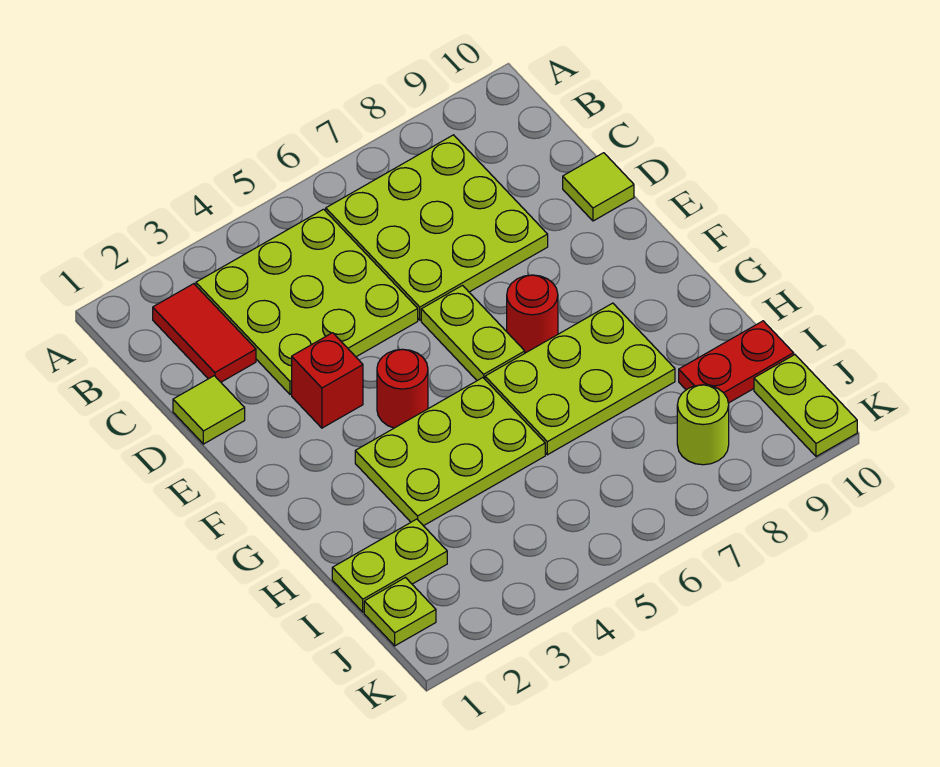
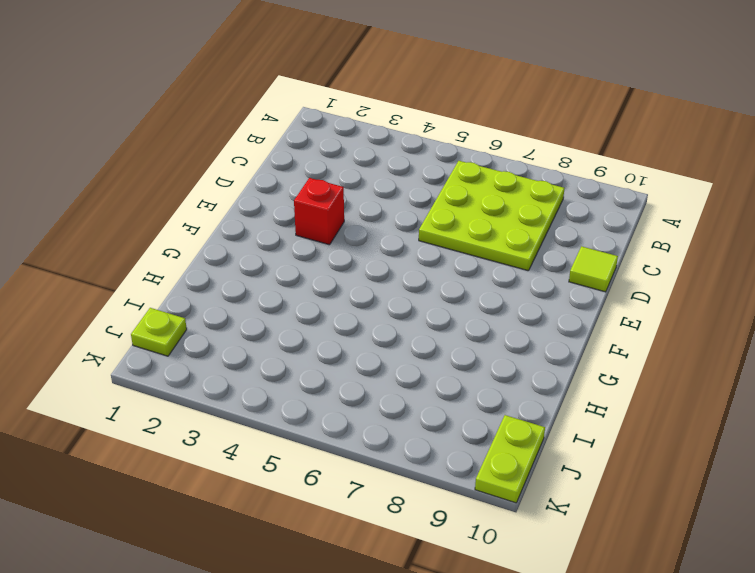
none -> red 1x2 tile [153,284,256,382]
none -> lime 3x3 plate [196,209,418,394]
none -> lime 1x1 tile [173,376,245,444]

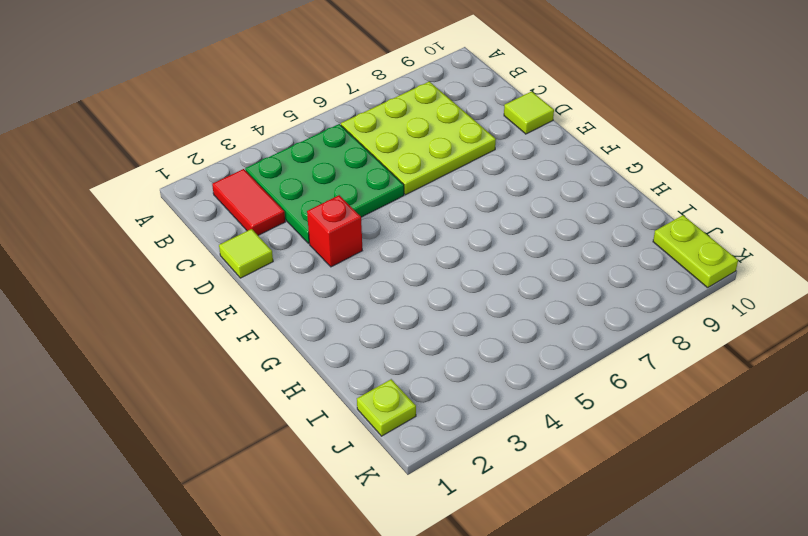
green 3x3 plate [245,124,404,243] -> lime 3x3 plate [196,209,418,394]
none -> lime 1x2 plate [421,286,525,381]
none -> red 1x1 round brick [377,349,428,428]
none -> red 1x1 round brick [507,275,558,353]

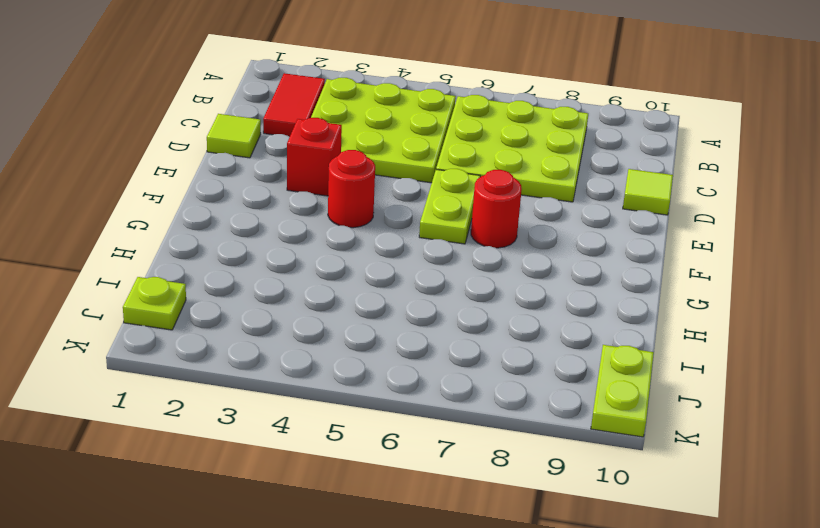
none -> lime 2x3 plate [355,378,545,526]
none -> lime 2x3 plate [485,303,675,455]
none -> lime 1x2 plate [332,519,447,612]

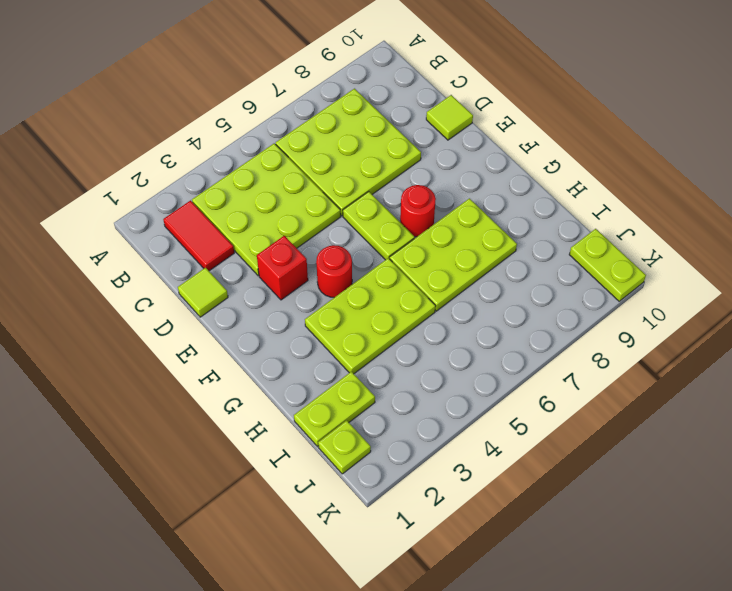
none -> red 1x2 plate [679,321,794,403]
none -> lime 1x1 round brick [677,385,729,465]

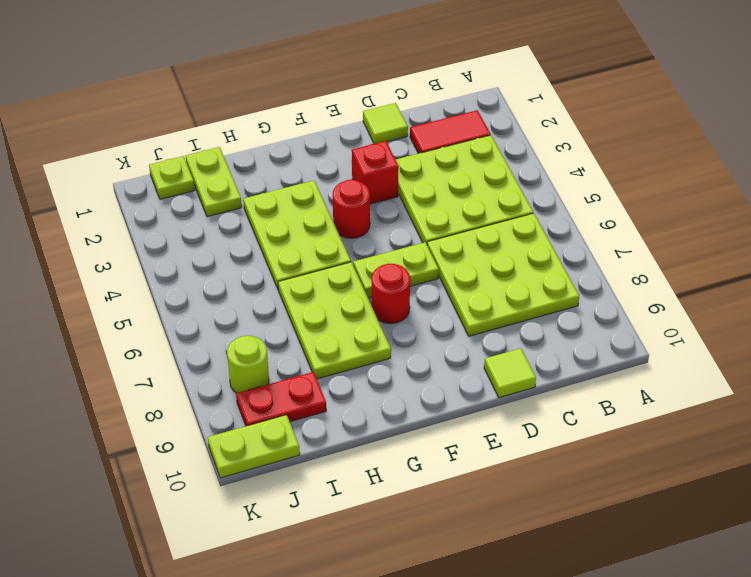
red 1x2 plate [236,372,326,426] -> red 1x2 plate turned to [679,321,794,403]

